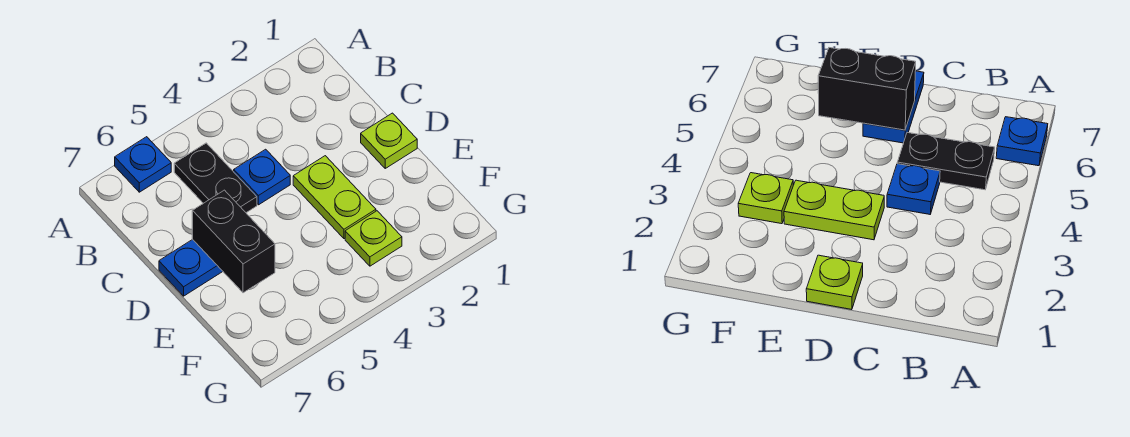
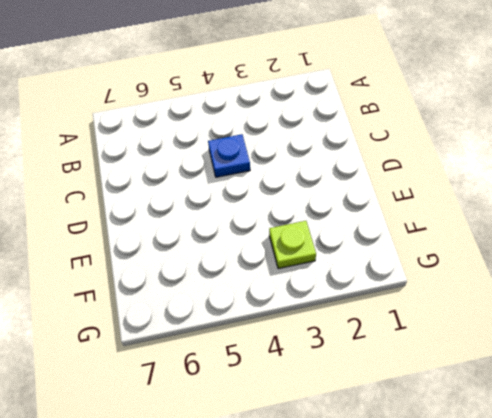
none -> blue 1x1 plate [115,137,171,192]
none -> black 1x2 plate [174,143,257,213]

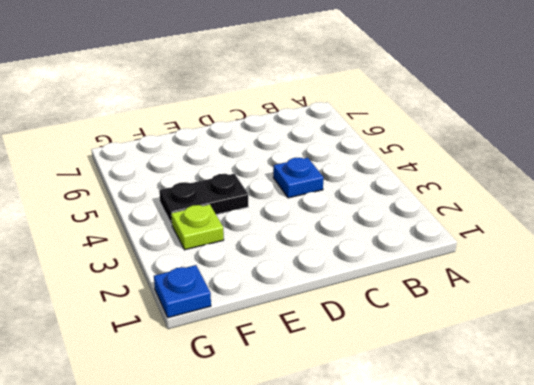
black 1x2 plate [159,174,248,224] -> black 1x2 plate moved to [174,143,257,213]
blue 1x1 plate [154,265,211,318] -> blue 1x1 plate moved to [115,137,171,192]
none -> lime 1x1 plate [361,113,417,168]
none -> lime 1x2 plate [293,156,376,239]

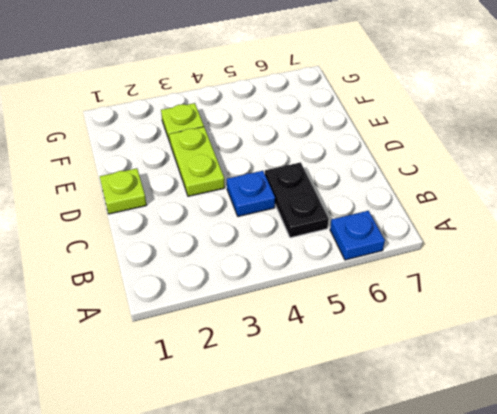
none -> blue 1x2 plate [159,239,223,296]
none -> black 1x2 brick [192,190,275,293]

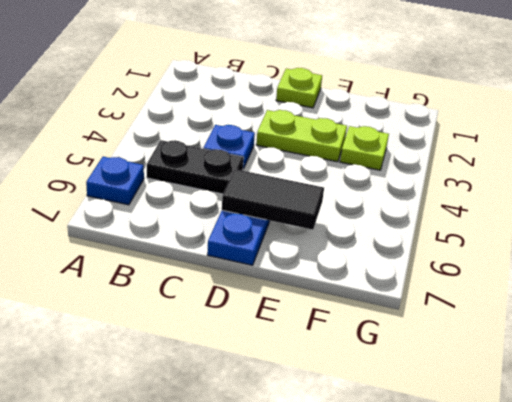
black 1x2 tile [222,169,324,230] -> black 1x2 brick [192,190,275,293]

